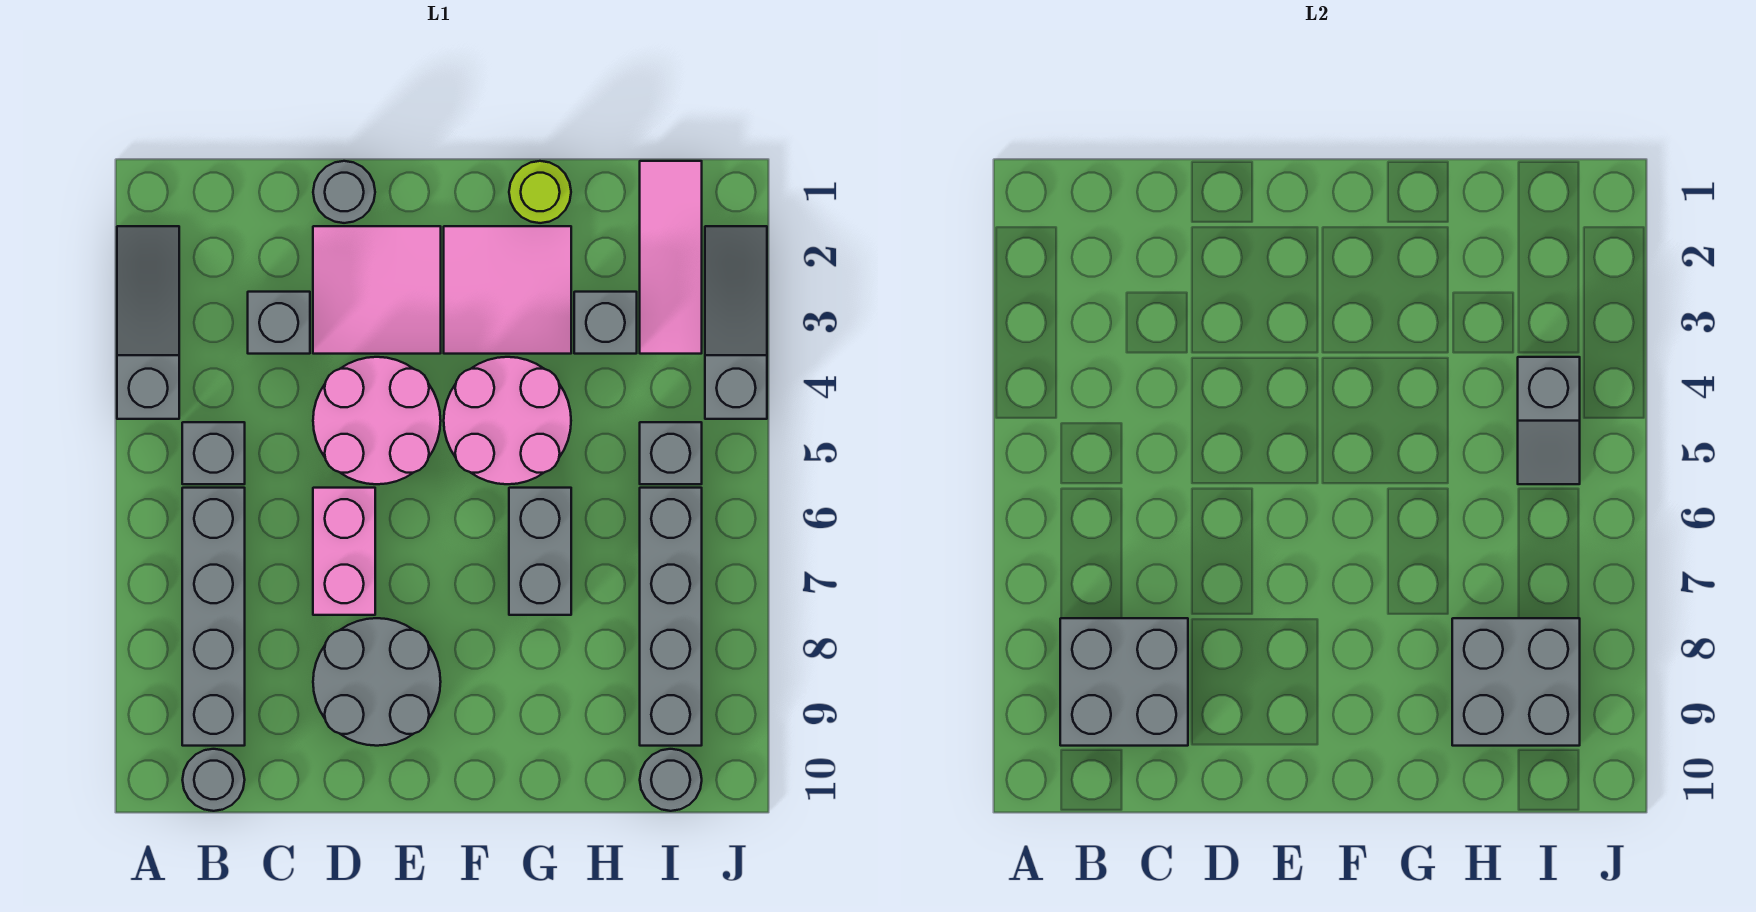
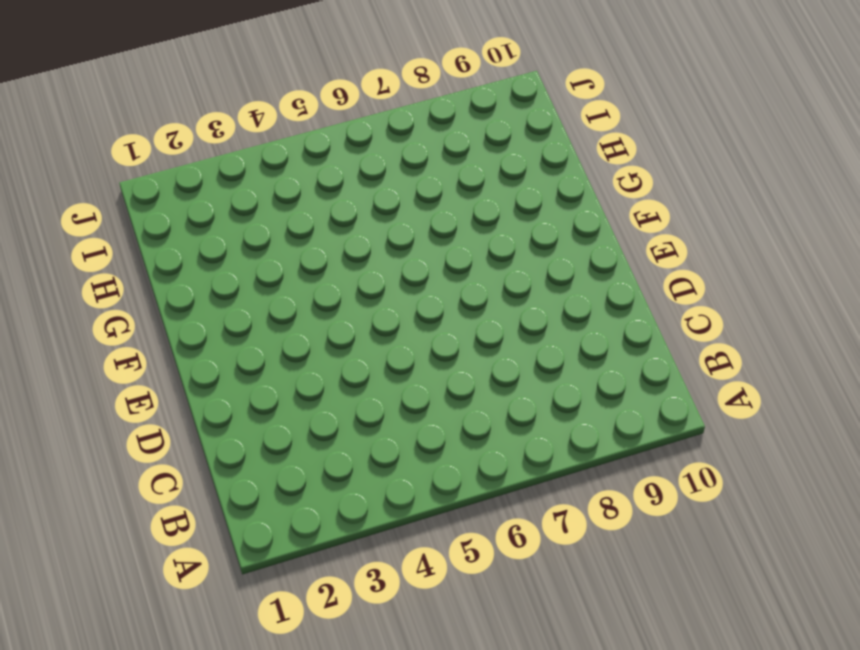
none -> grey 1x3 slope [117,226,179,419]
none -> grey 1x1 brick [182,422,245,484]
none -> grey 1x4 brick [182,488,245,746]

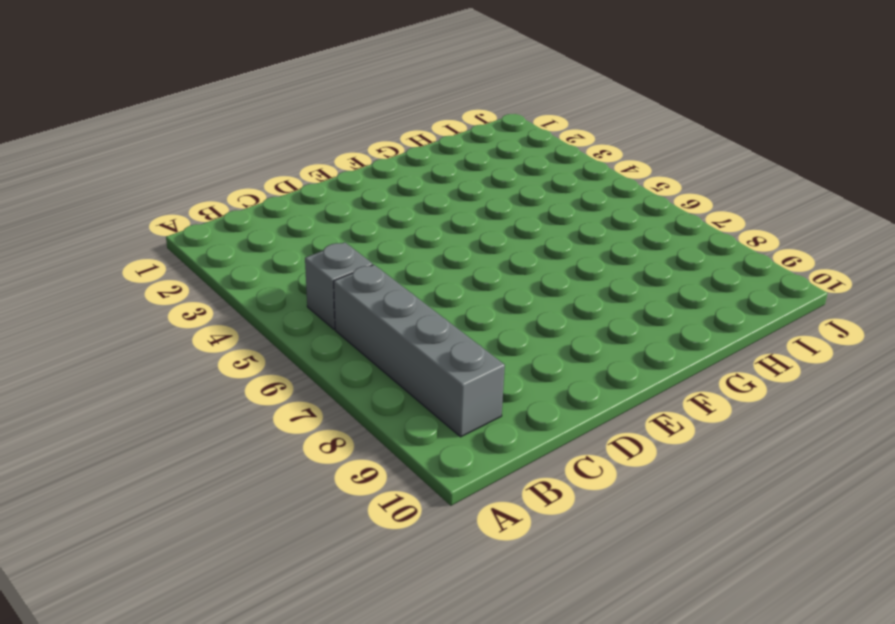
none -> grey 1x3 slope [117,226,179,419]
none -> grey 1x1 round brick [183,749,245,811]
none -> grey 1x1 brick [248,292,310,354]

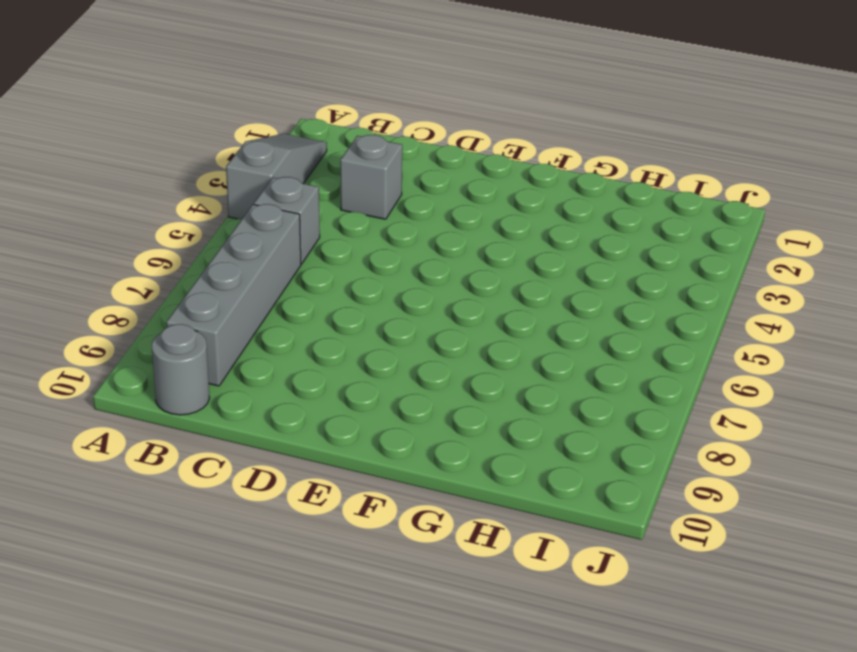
none -> grey 1x1 round brick [313,161,375,223]
none -> pink 2x2 tile [313,226,441,354]
none -> pink 2x2 round brick [313,357,441,484]

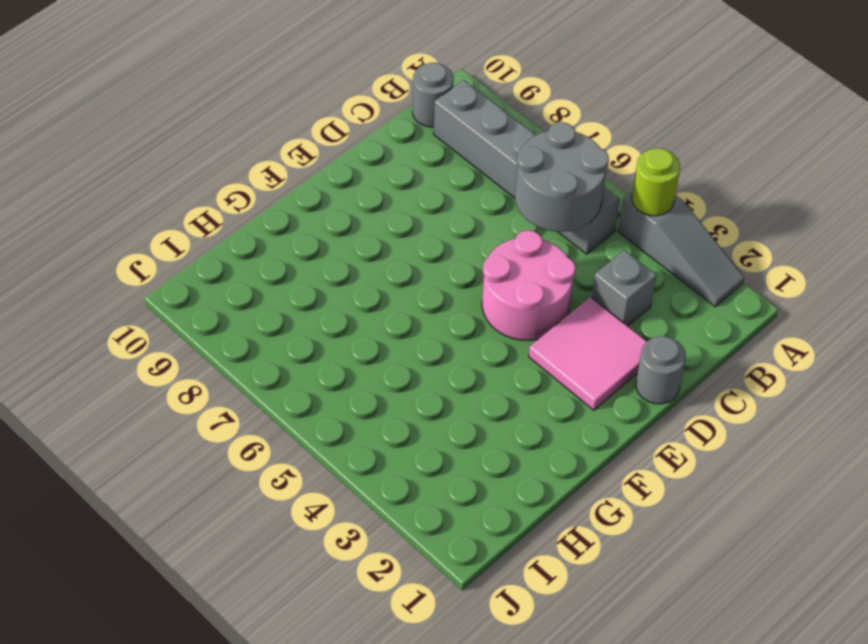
lime 1x1 round brick [632,149,680,216] -> lime 1x1 round brick moved to [509,161,571,223]
grey 2x2 round brick [515,122,609,232] -> grey 2x2 round brick moved to [313,618,441,746]
none -> pink 1x2 brick [313,488,375,615]
none -> pink 2x2 tile [444,226,571,354]
none -> pink 2x2 round brick [444,357,571,484]

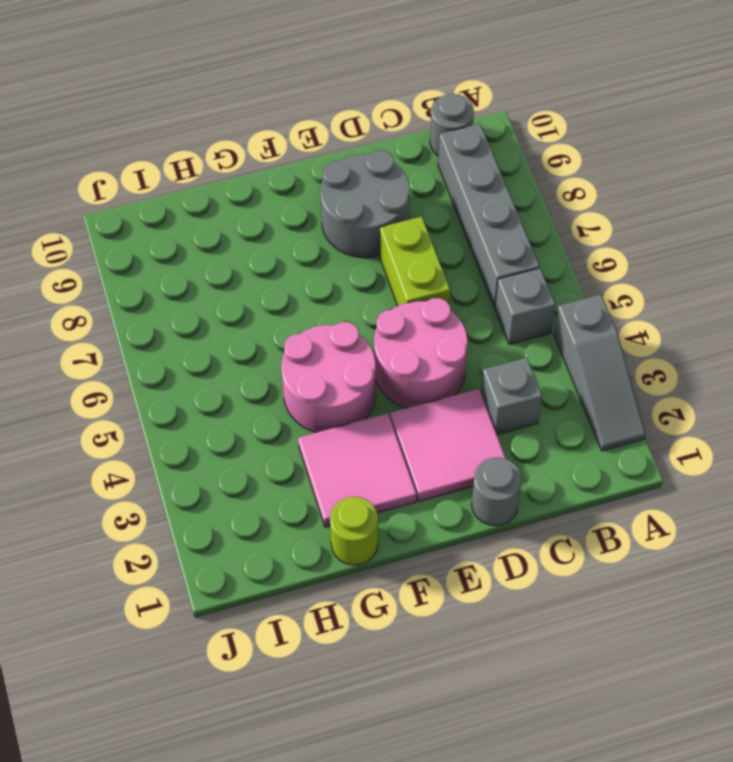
lime 1x2 brick [380,217,450,306] -> pink 1x2 brick [313,488,375,615]
none -> grey 1x2 brick [509,488,571,615]
none -> grey 1x1 brick [574,292,637,354]
none -> pink 1x3 tile [640,161,702,354]

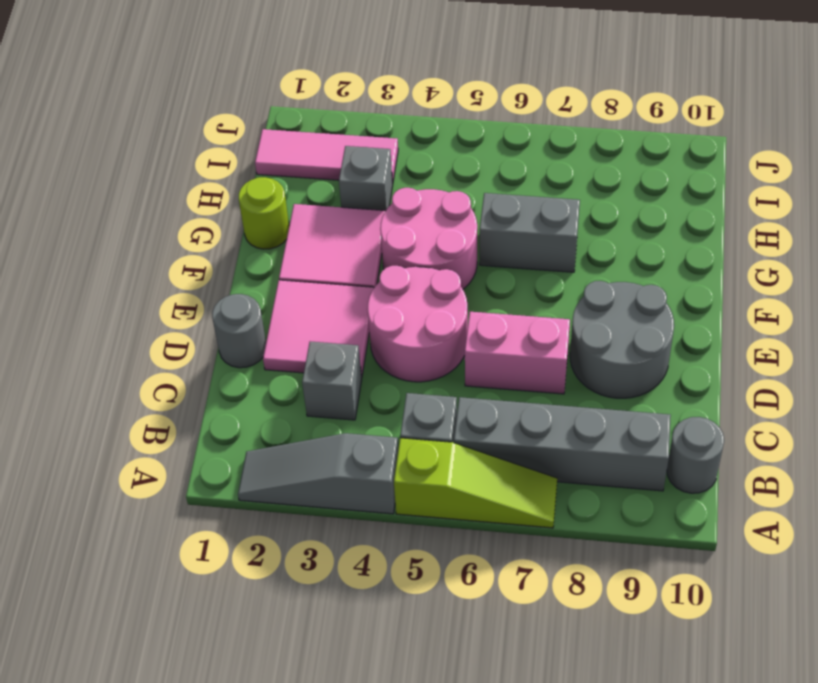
lime 1x3 slope [394,438,557,528] -> none
none -> grey 1x1 brick [640,422,702,484]
none -> grey 1x4 brick [640,488,702,746]
none -> grey 1x1 round brick [640,749,702,811]

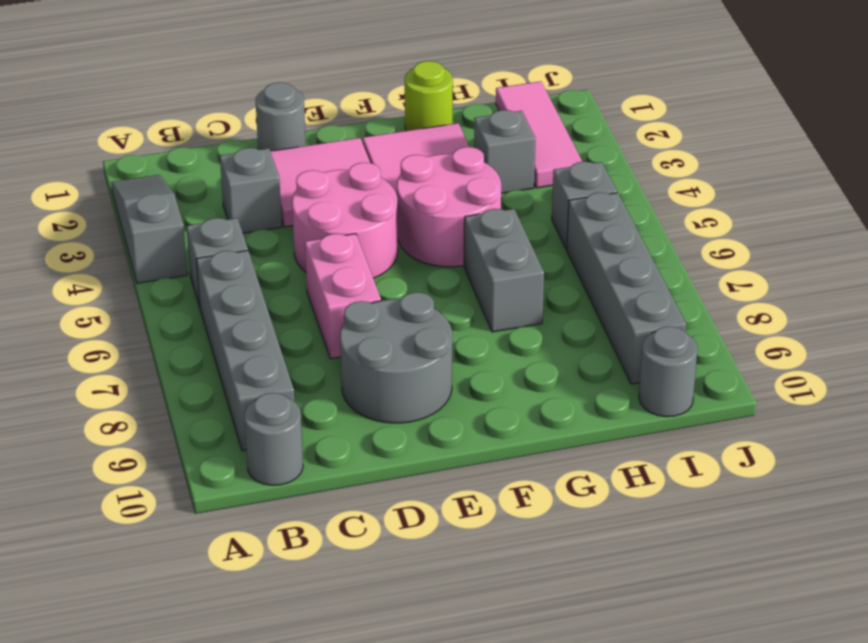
none -> grey 1x3 slope [705,226,767,419]
none -> grey 2x2 brick [1060,618,1188,746]
none -> grey 2x2 brick [1452,618,1580,746]

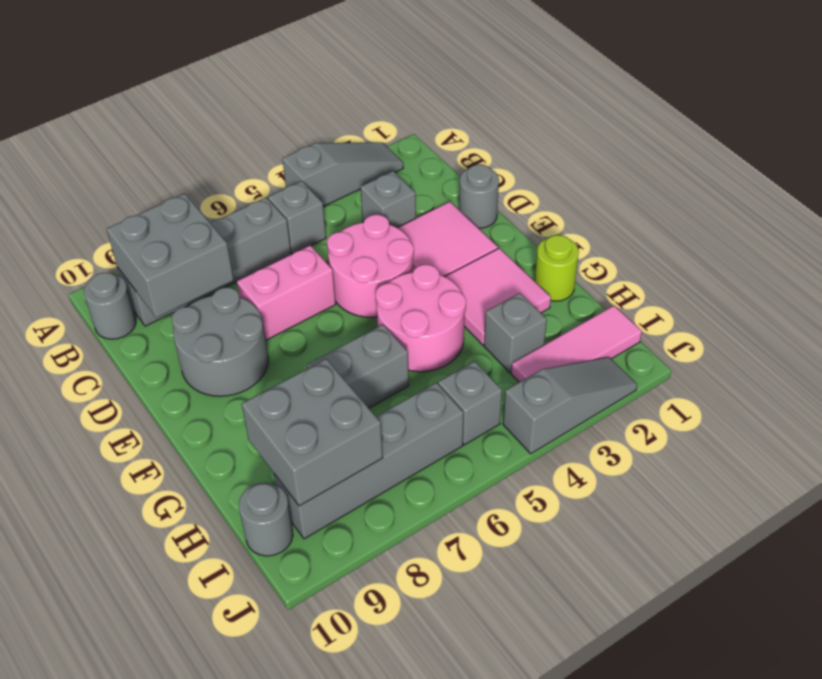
none -> grey 1x2 slope [1518,357,1580,484]

